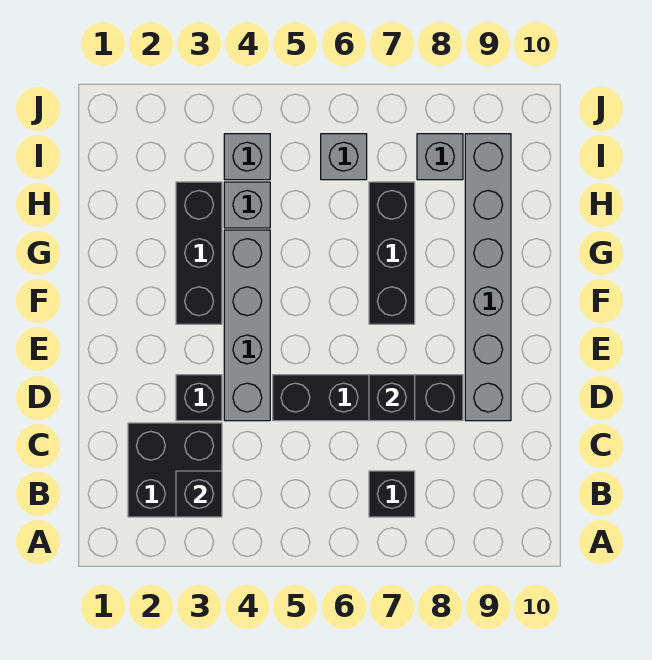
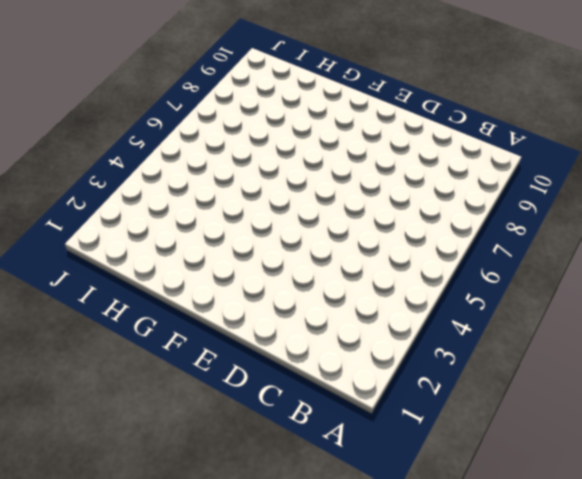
none -> black 2x2 brick [128,423,222,517]
none -> black 1x1 brick [369,471,415,517]
none -> black 1x1 brick [176,375,222,421]

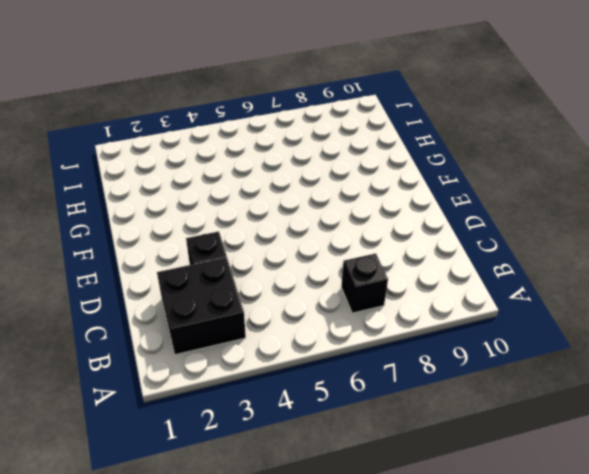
none -> grey 1x4 brick [224,230,270,421]
none -> black 1x4 brick [273,375,463,421]
none -> grey 1x6 brick [465,134,511,421]

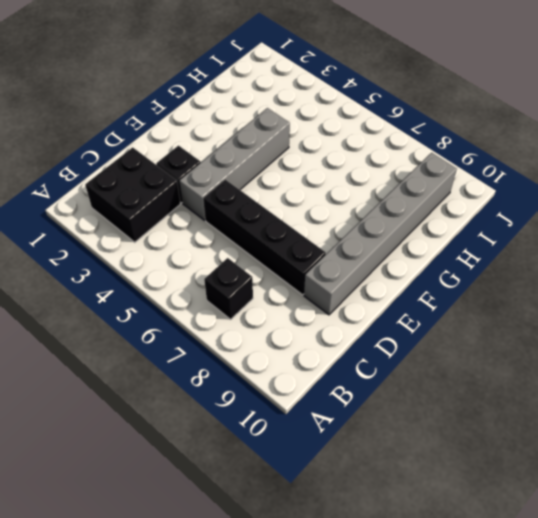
none -> black 1x3 brick [176,182,222,324]
none -> black 1x3 brick [369,182,415,324]
none -> grey 1x1 brick [224,182,270,228]

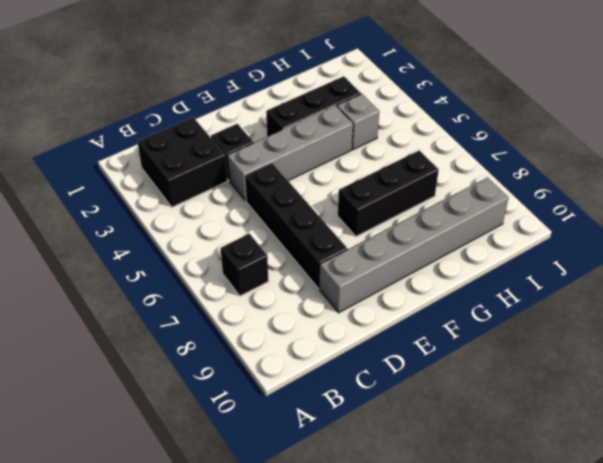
none -> grey 1x1 brick [224,134,270,180]
none -> grey 1x1 brick [321,134,367,180]
none -> grey 1x1 brick [417,134,463,180]

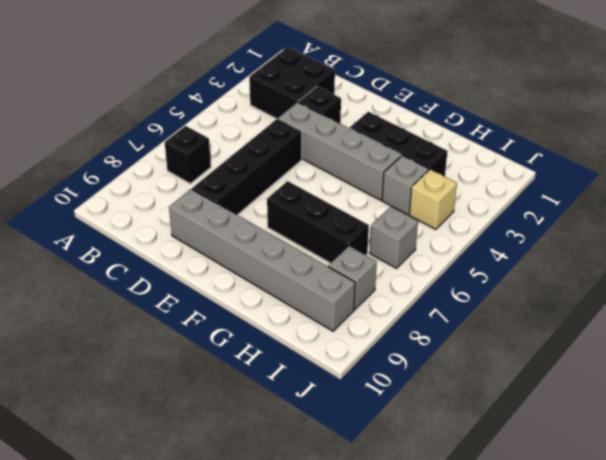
tan 1x1 brick [409,169,457,229] -> grey 1x1 brick [224,134,270,180]
none -> black 1x1 brick [176,471,222,517]
none -> black 1x1 brick [369,375,415,421]

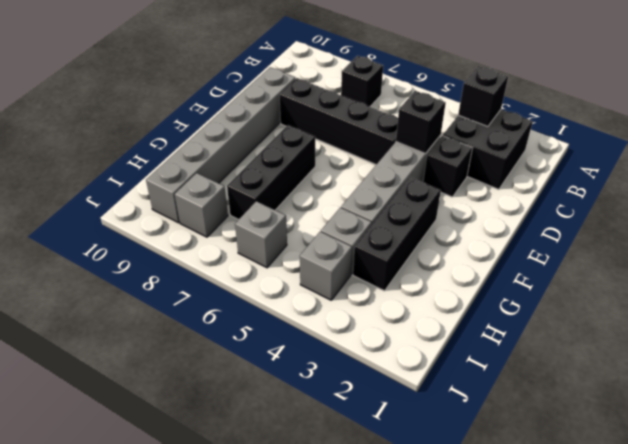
black 1x1 brick [396,91,446,154] -> black 1x1 brick moved to [369,375,415,421]

